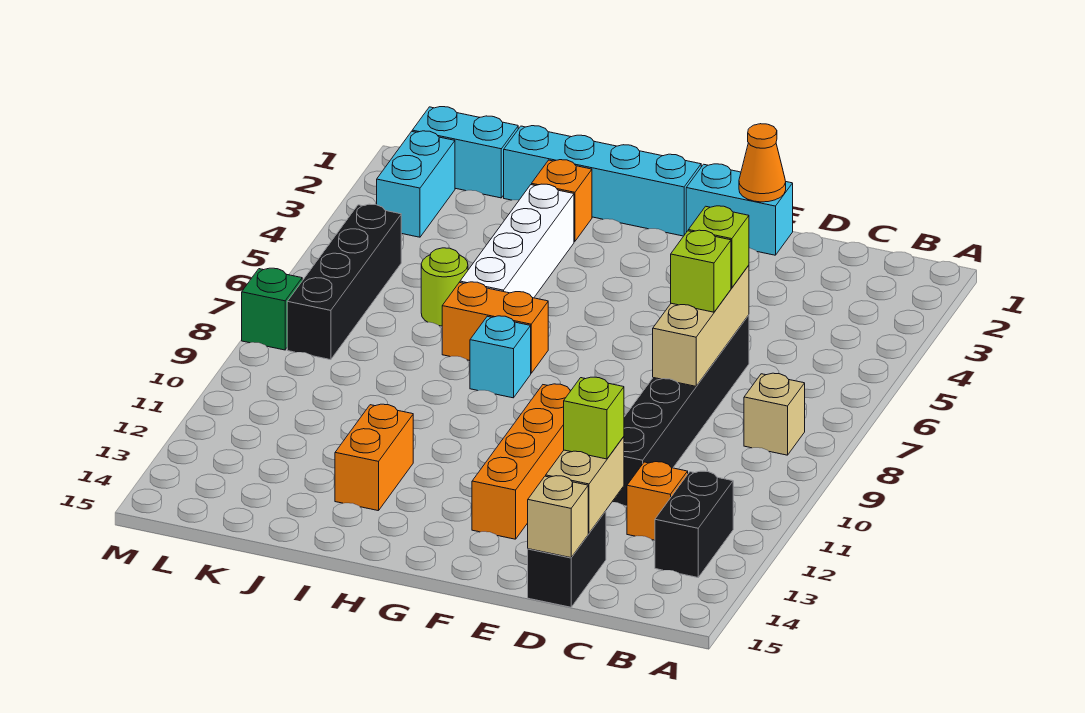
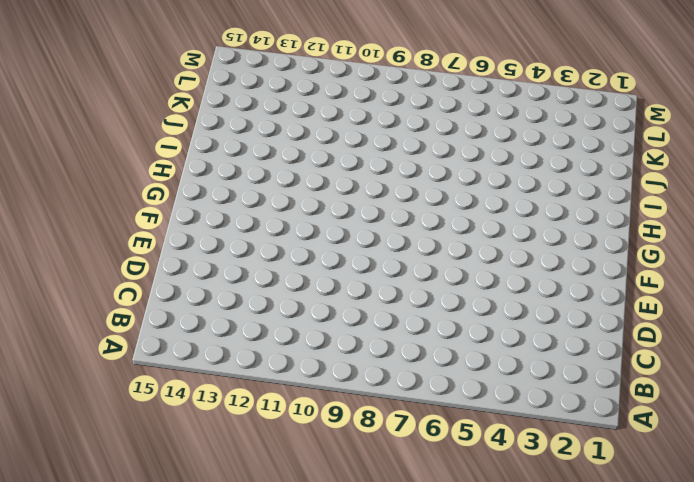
none -> tan 1x1 brick [744,373,805,455]
none -> black 1x2 brick [655,471,733,577]
none -> orange 1x1 brick [627,462,688,540]

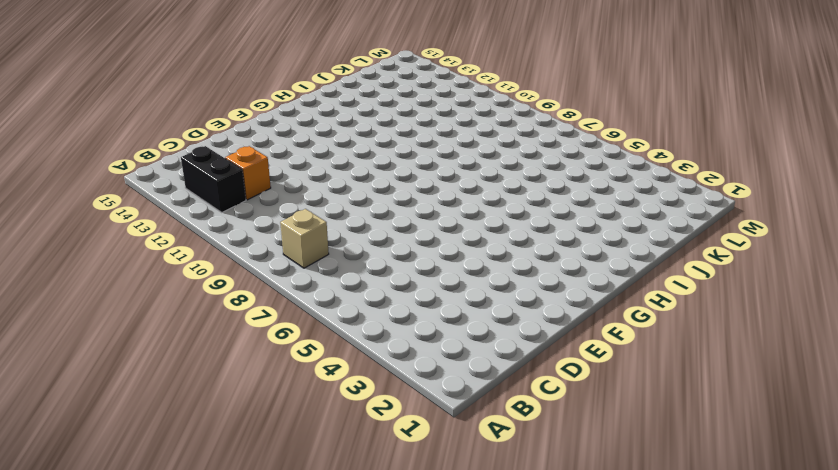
none -> black 1x6 brick [612,315,749,506]
none -> black 1x2 brick [528,511,606,607]
none -> cyan 1x2 brick [686,164,793,255]

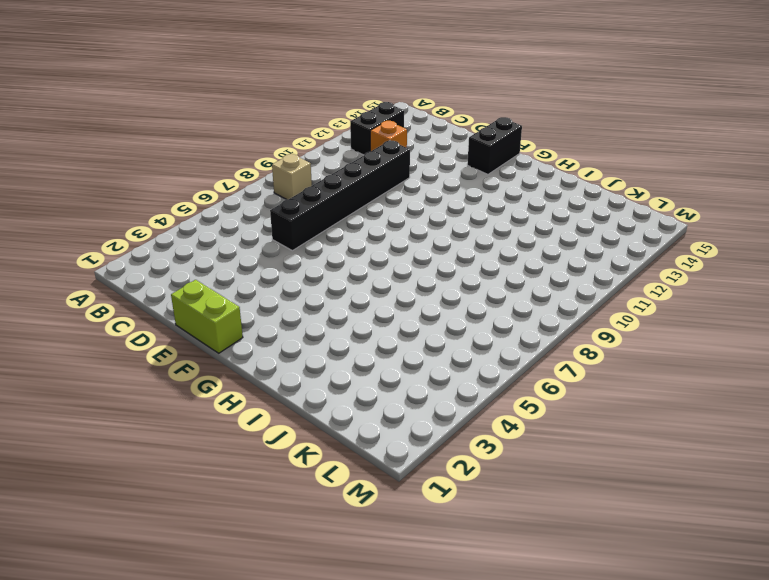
lime 1x2 brick [171,280,243,353] -> cyan 1x2 brick [686,164,793,255]
black 1x2 brick [467,117,522,174] -> black 1x2 brick moved to [528,511,606,607]
none -> orange 1x4 brick [472,384,571,539]
none -> cyan 1x4 brick [504,126,701,236]
none -> orange 1x2 brick [442,282,548,373]

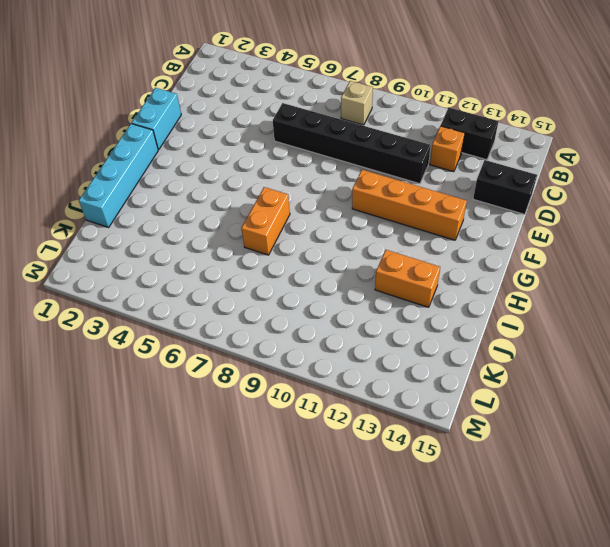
none -> cyan 1x1 brick [470,316,531,398]
none -> orange 1x1 brick [532,160,592,242]
none -> white 1x4 brick [460,184,574,298]

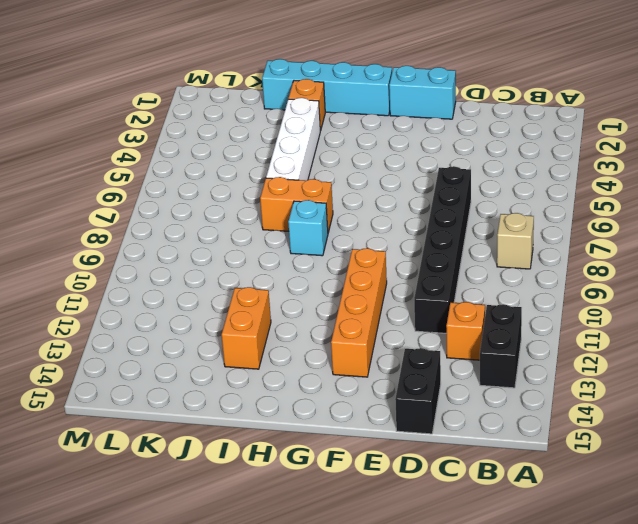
none -> lime 1x1 round brick [421,248,468,326]
none -> cyan 1x2 brick [412,107,518,198]
none -> cyan 1x2 brick [377,131,455,237]

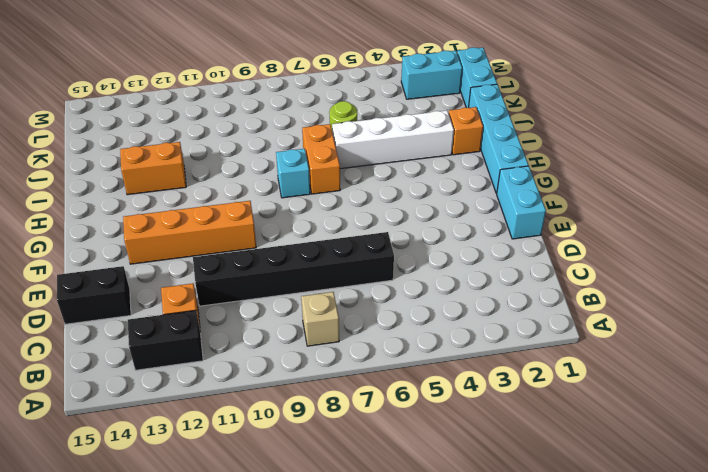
none -> black 1x4 brick [287,204,401,360]
none -> green 1x1 brick [242,268,302,350]
none -> tan 1x3 brick [653,265,749,386]

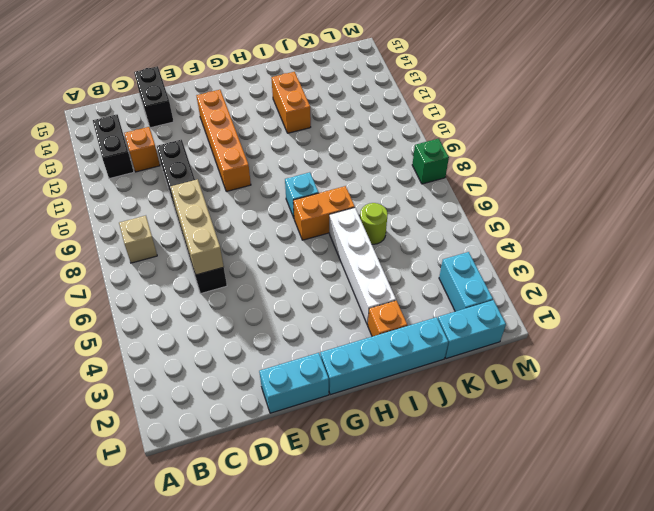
none -> black 1x4 brick [287,204,401,360]
none -> tan 1x2 brick [546,437,624,533]
none -> tan 1x1 brick [528,476,588,558]

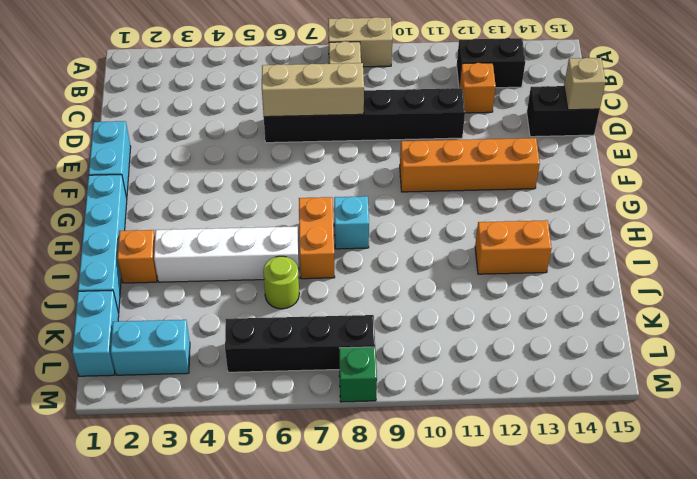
tan 1x2 brick [328,17,392,67] -> tan 1x2 brick moved to [546,437,624,533]
none -> orange 1x1 cone [739,124,786,202]
none -> lime 1x1 brick [688,206,749,288]
none -> lime 1x1 brick [671,230,731,312]

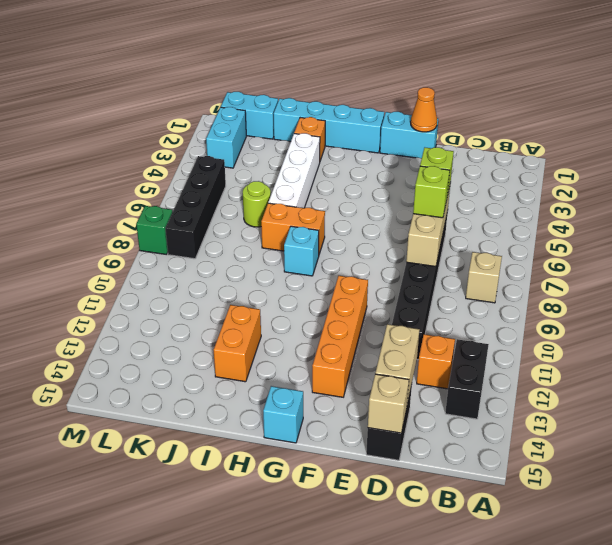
cyan 1x1 brick [263,386,303,443] -> none
none -> lime 1x1 brick [564,377,624,459]

